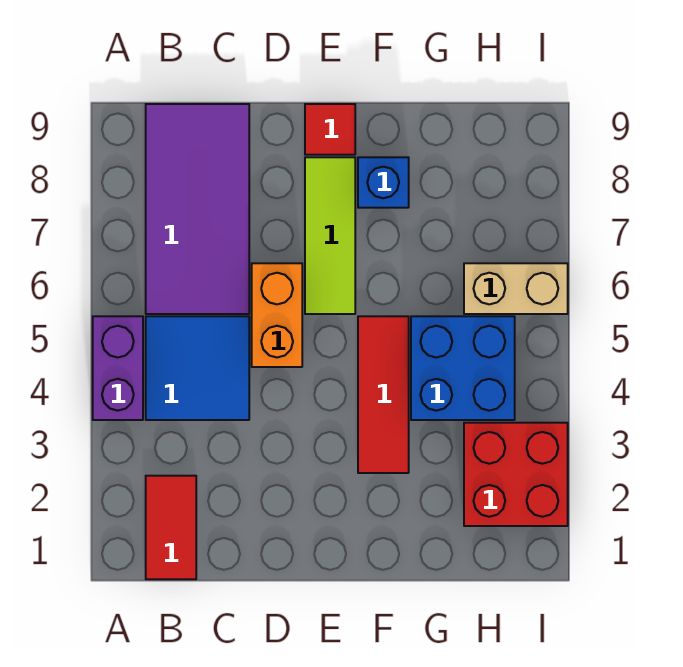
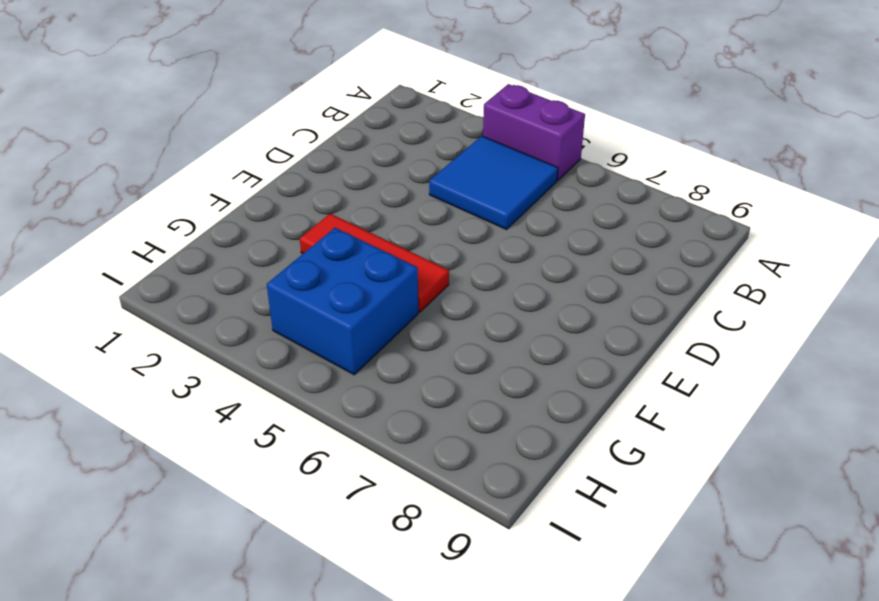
none -> red 1x2 tile [146,476,196,579]
none -> purple 2x4 tile [146,104,249,314]
none -> orange 1x2 brick [252,263,302,367]

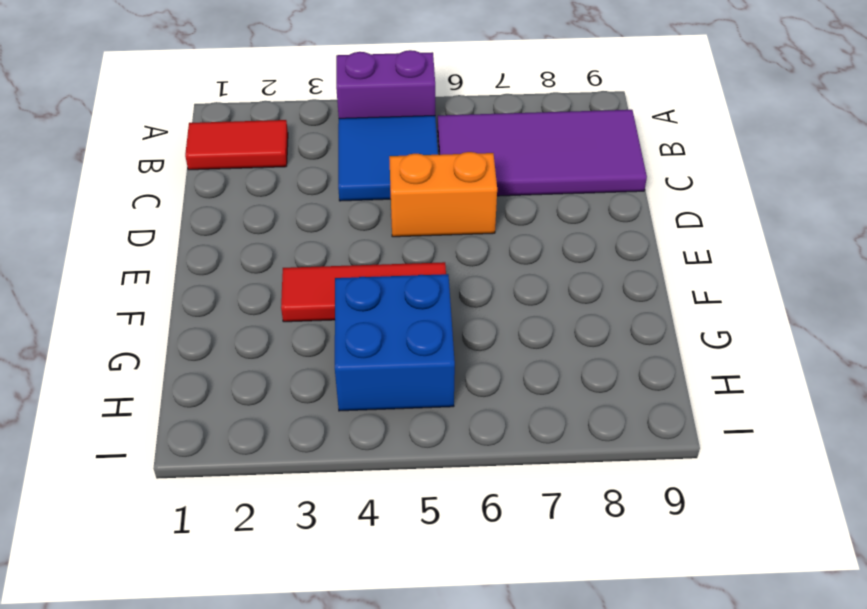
none -> lime 1x3 tile [305,157,355,314]
none -> red 1x1 tile [305,104,355,155]
none -> blue 1x1 brick [358,157,409,208]

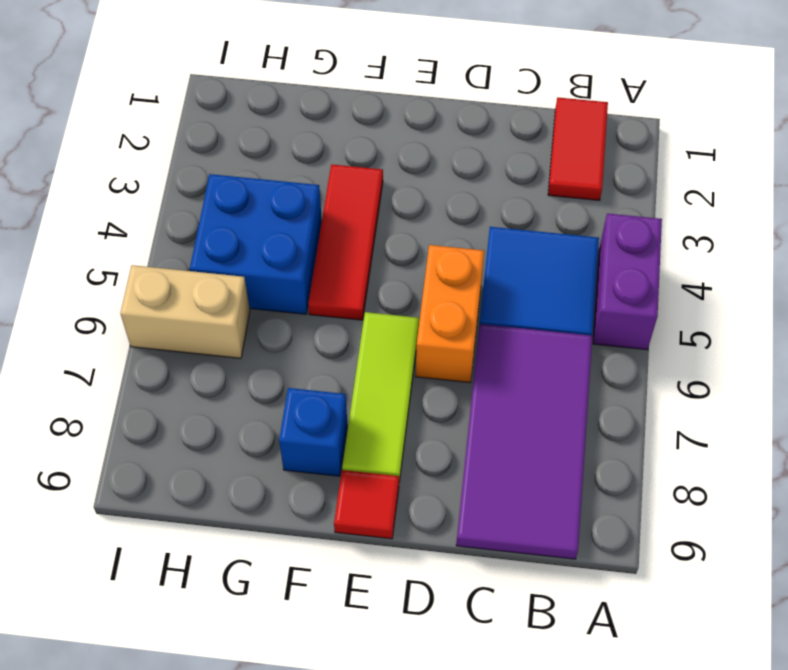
none -> red 2x2 brick [464,423,568,526]

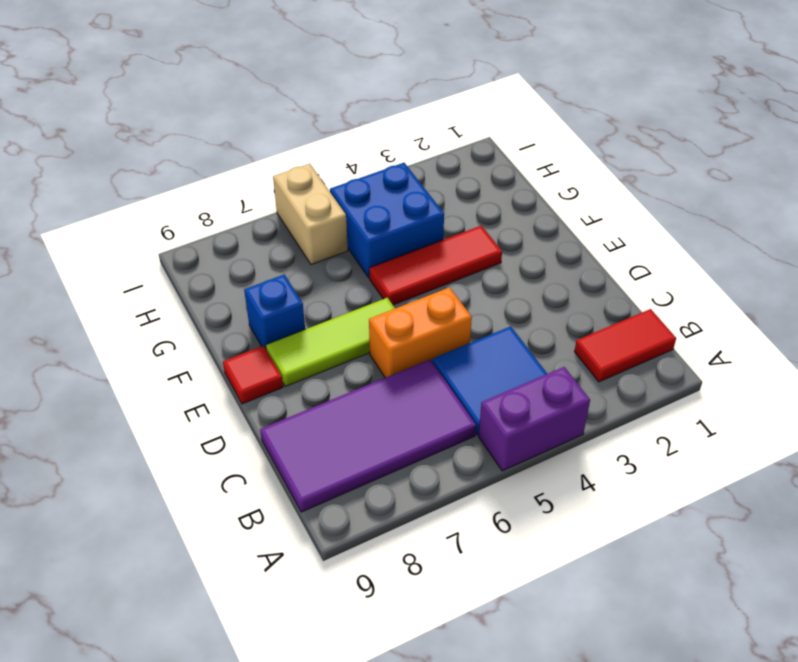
none -> red 2x2 brick [464,423,568,526]

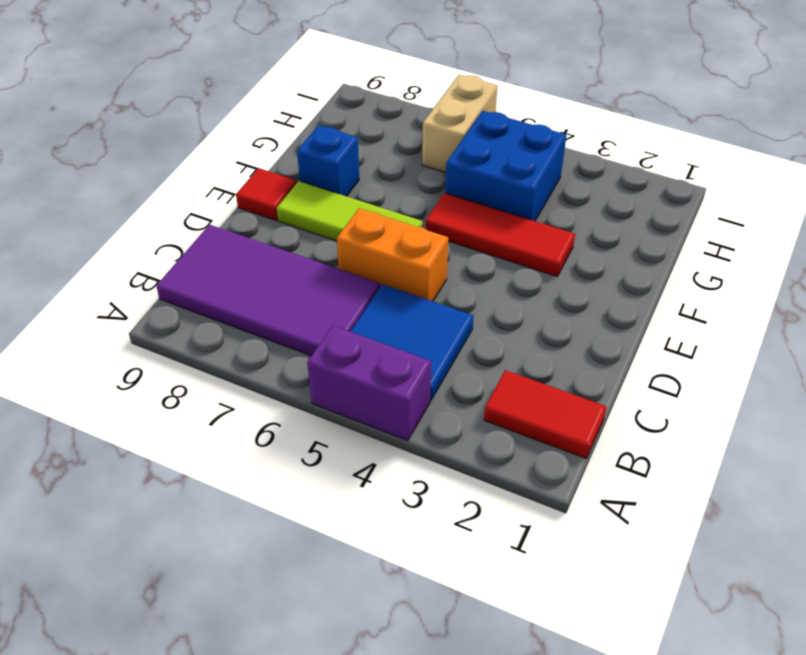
none -> red 2x2 brick [464,423,568,526]

